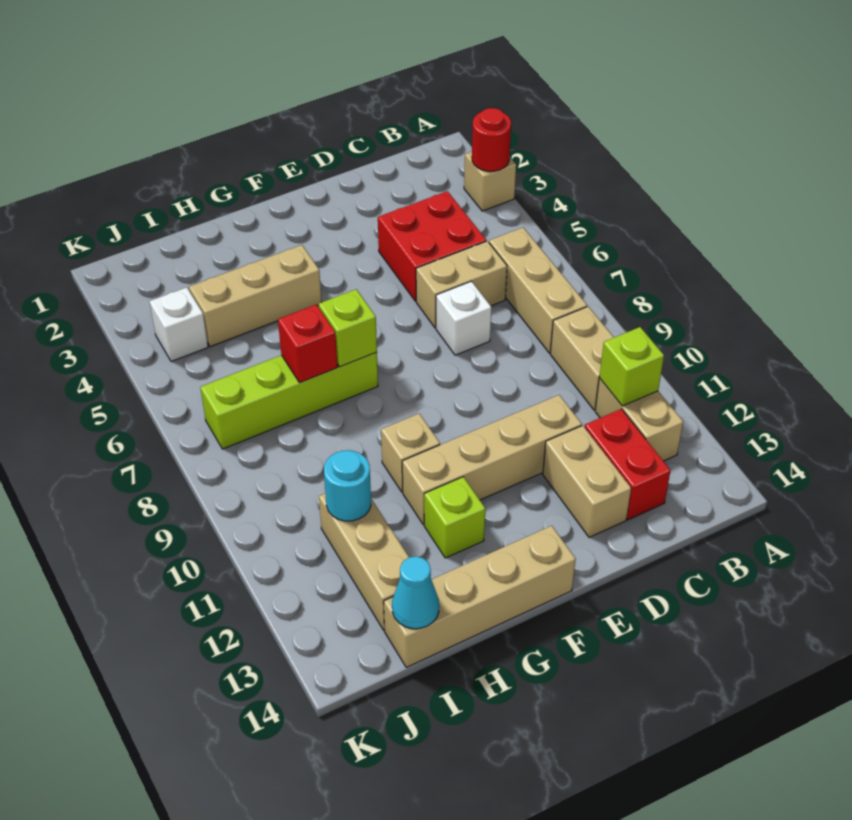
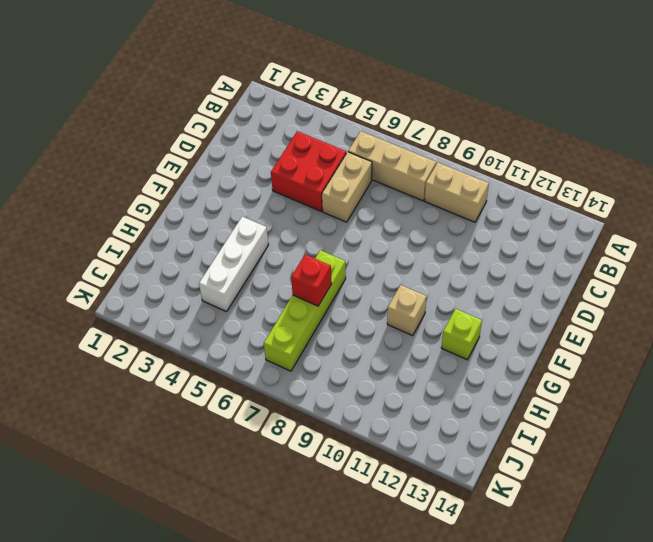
white 1x3 brick [199,216,268,312] -> tan 1x3 brick [189,245,322,347]
none -> tan 1x1 brick [464,152,516,211]
none -> tan 1x2 brick [595,378,683,461]
none -> red 1x2 brick [585,409,671,520]

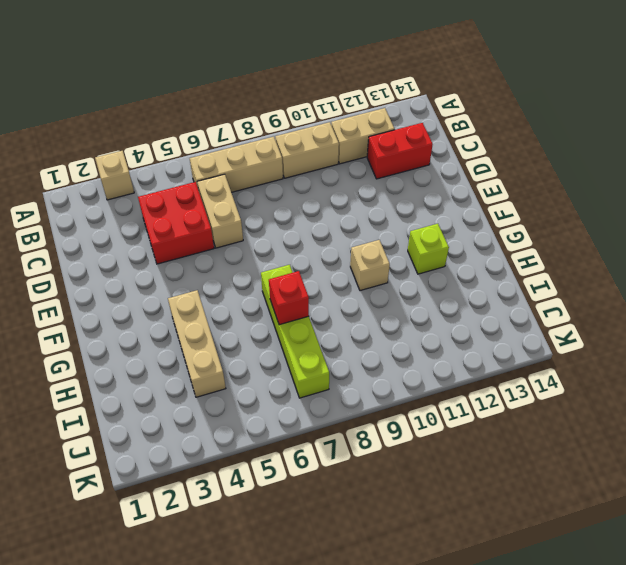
none -> white 1x1 brick [436,281,491,355]
none -> tan 1x4 brick [402,395,582,525]
none -> tan 1x2 brick [543,426,631,537]

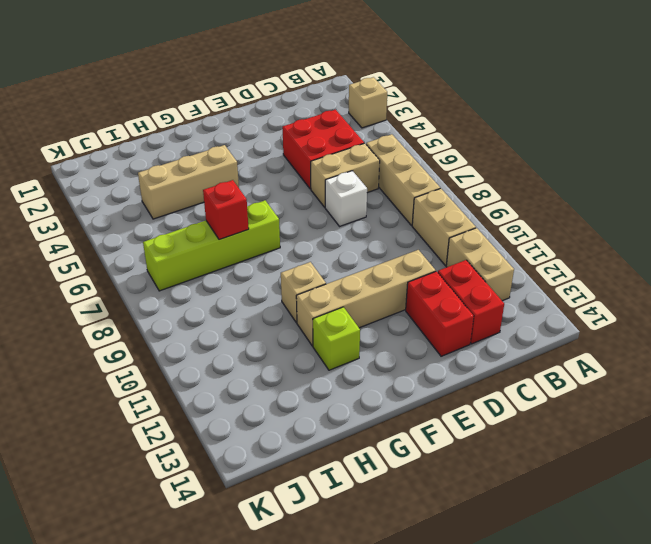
red 1x2 brick [406,271,474,356] -> tan 1x2 brick [543,426,631,537]
none -> tan 1x4 brick [384,526,576,667]
none -> tan 1x3 brick [319,493,409,631]
none -> white 1x1 brick [149,287,208,362]

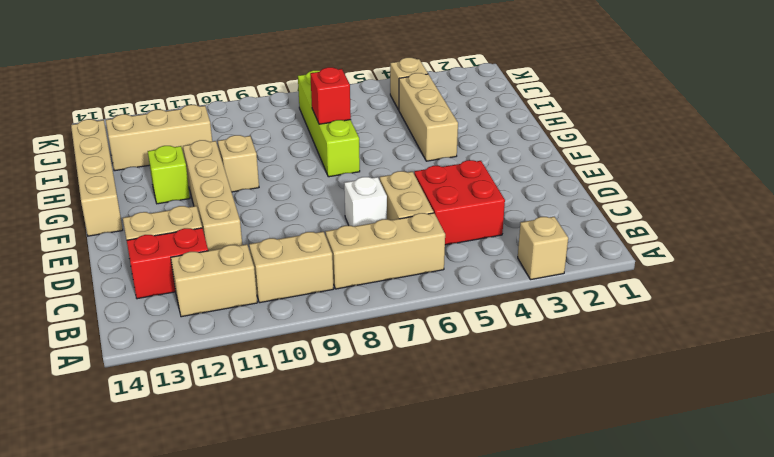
tan 1x1 brick [390,58,428,110] -> white 1x1 brick [149,287,208,362]
none -> red 1x1 round brick [472,108,511,171]
none -> lime 1x1 brick [599,327,664,406]
none -> lime 1x1 brick [318,289,377,367]

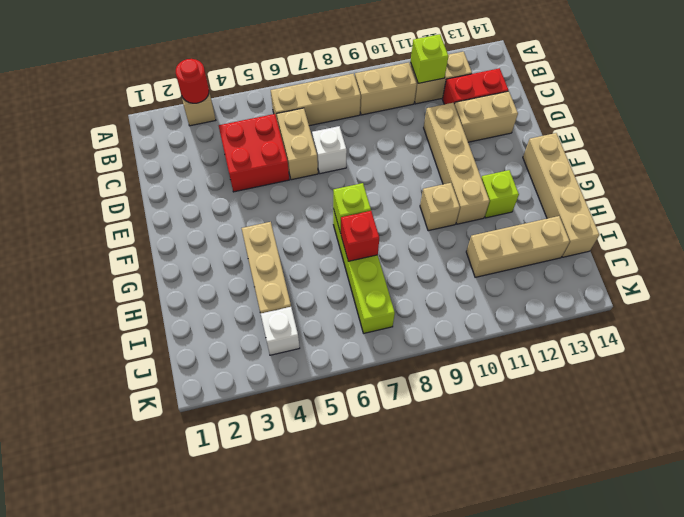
none -> cyan 1x1 round brick [324,450,371,521]
none -> cyan 1x1 cone [392,556,439,629]

